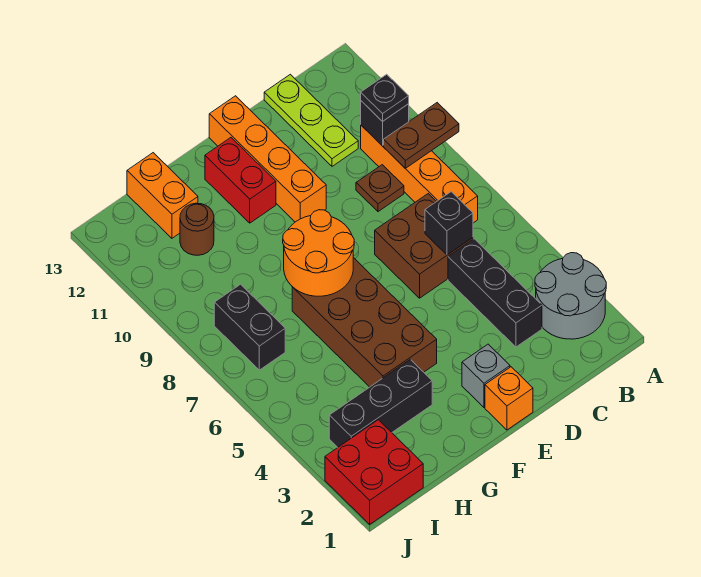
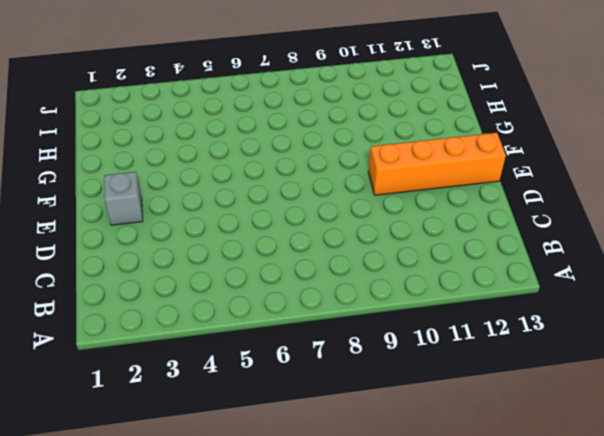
none -> grey 2x2 round brick [535,253,606,339]
none -> orange 1x4 brick [361,125,478,223]
none -> black 1x3 brick [448,239,542,347]

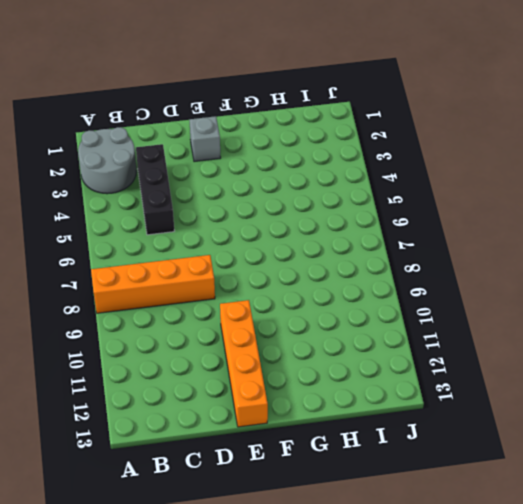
orange 1x4 brick [91,255,215,313] -> orange 1x4 brick turned to [361,125,478,223]
none -> brown 2x2 brick [375,194,473,298]
none -> brown 1x1 plate [356,165,404,212]
none -> lime 1x3 plate [264,74,358,166]

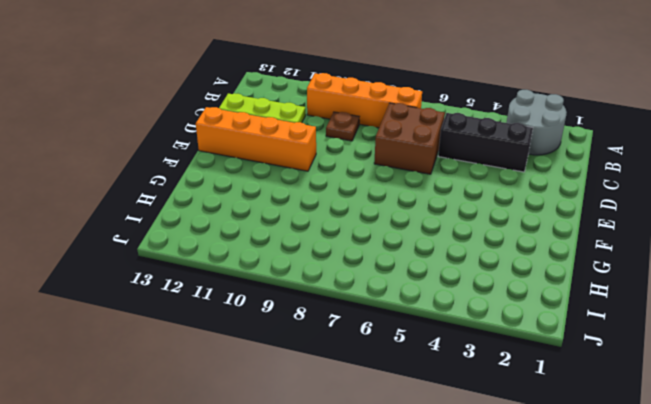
none -> orange 1x1 brick [485,367,533,430]
none -> grey 1x1 brick [462,344,510,407]
none -> brown 2x4 brick [292,258,437,387]

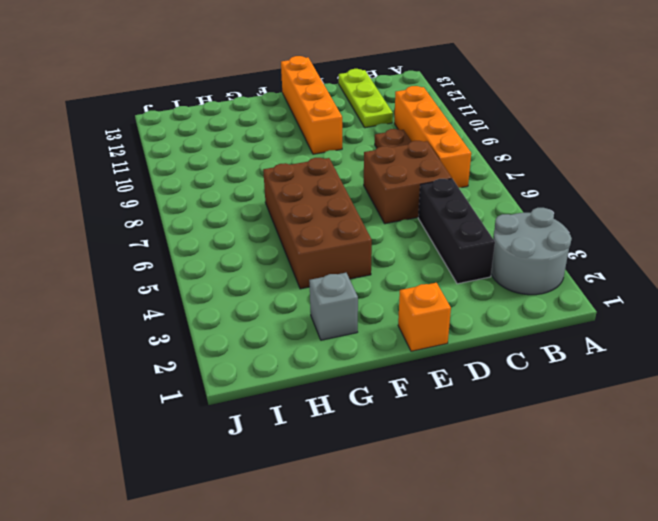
grey 1x1 brick [309,273,358,340] -> grey 1x1 brick moved to [462,344,510,407]
none -> red 1x2 brick [205,138,276,223]
none -> black 1x3 brick [329,359,432,447]
none -> brown 1x1 round brick [180,203,214,255]

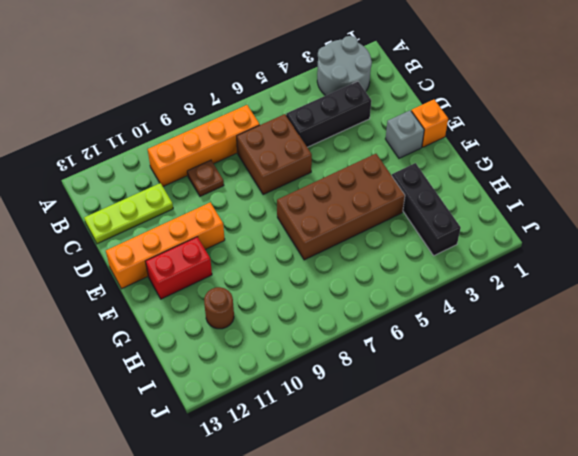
none -> orange 1x2 brick [127,153,198,238]
none -> red 2x2 brick [325,420,423,524]
none -> black 1x2 brick [214,284,285,370]

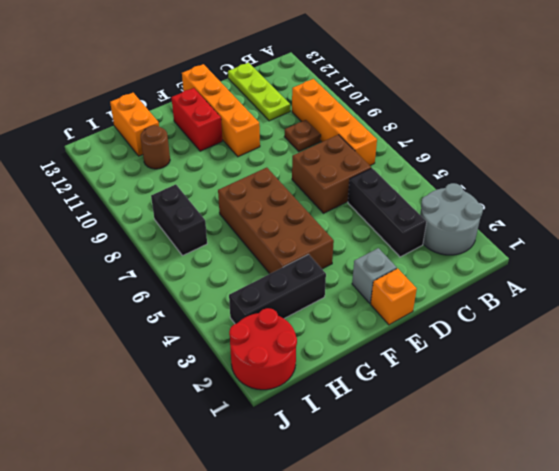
red 2x2 round brick [229,308,297,390] -> red 2x2 brick [325,420,423,524]
none -> brown 1x2 plate [384,103,459,169]
none -> black 1x1 brick [361,101,409,146]
none -> black 1x1 brick [425,192,473,255]

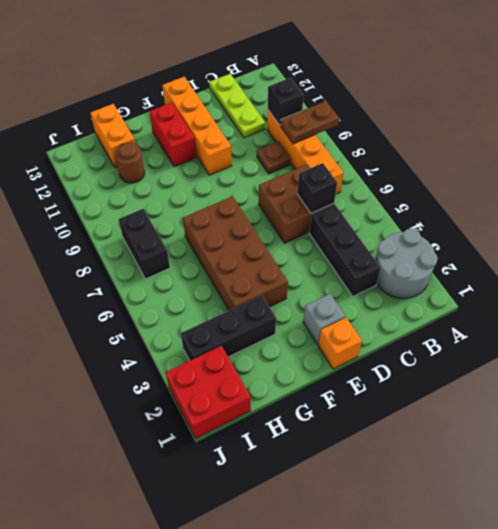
none -> orange 2x2 round brick [283,210,354,296]
none -> black 1x1 plate [361,74,409,122]

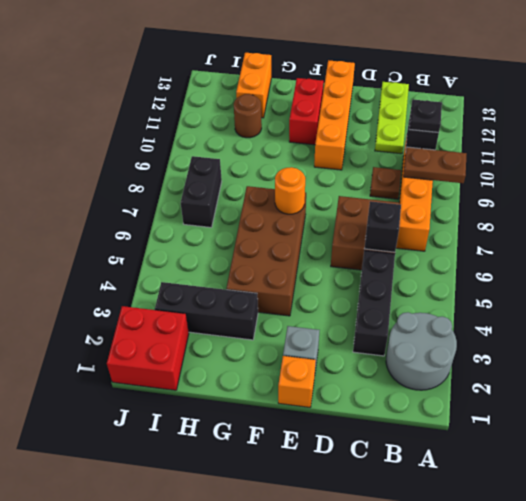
orange 1x1 round brick [275,167,305,214] -> orange 2x2 round brick [283,210,354,296]

